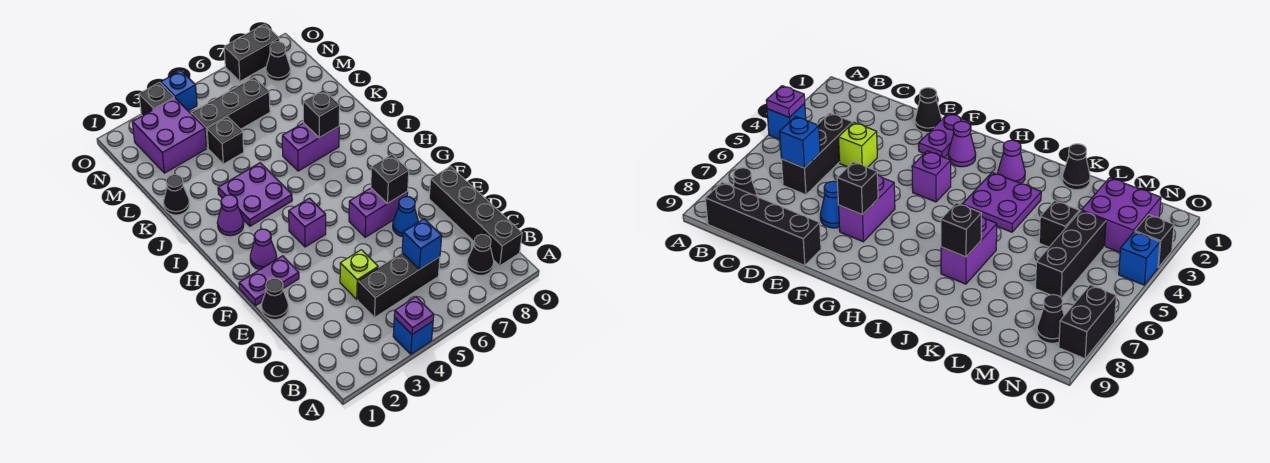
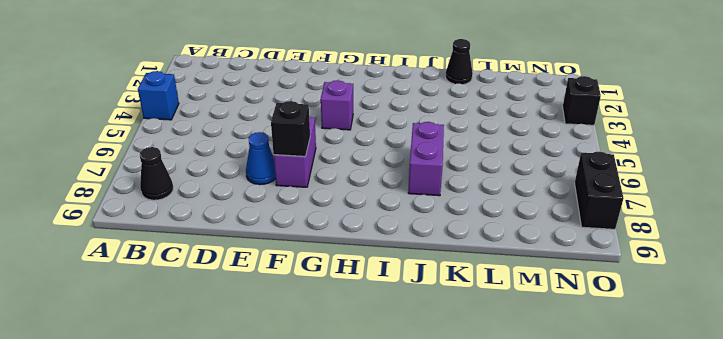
none -> black 1x4 brick [429,166,522,266]
none -> black 1x3 brick [358,253,440,318]
none -> lime 1x1 brick [340,250,378,299]

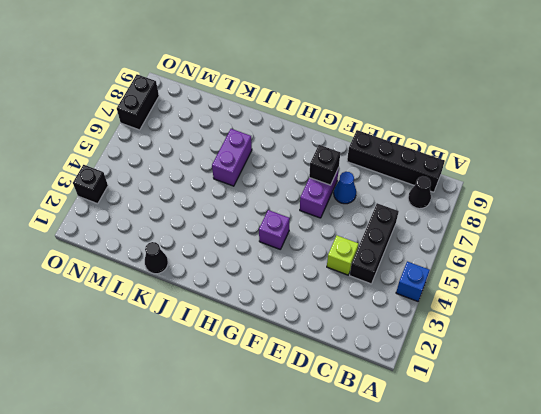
none -> black 1x1 cone [262,278,288,320]
none -> purple 1x2 plate [239,256,299,306]
none -> purple 1x1 cone [250,229,277,270]

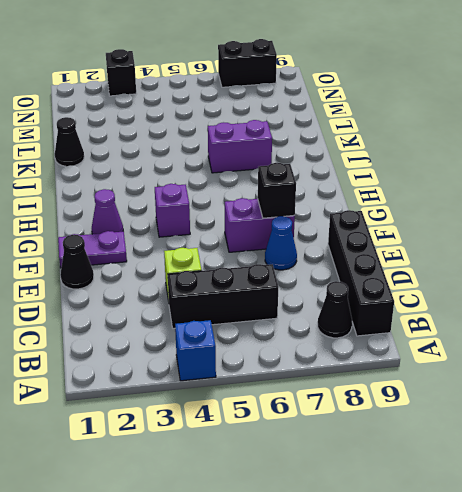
none -> purple 1x1 cone [217,195,244,236]
none -> purple 2x2 plate [218,163,292,226]
none -> black 1x1 brick [207,117,244,164]

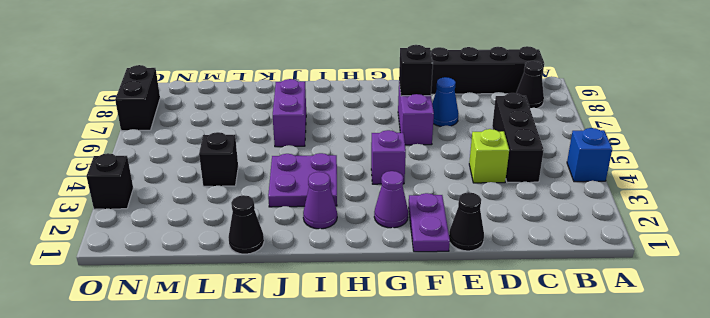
none -> purple 2x2 brick [132,98,207,173]
none -> black 1x3 brick [191,77,270,148]
none -> black 1x1 cone [266,42,290,81]

